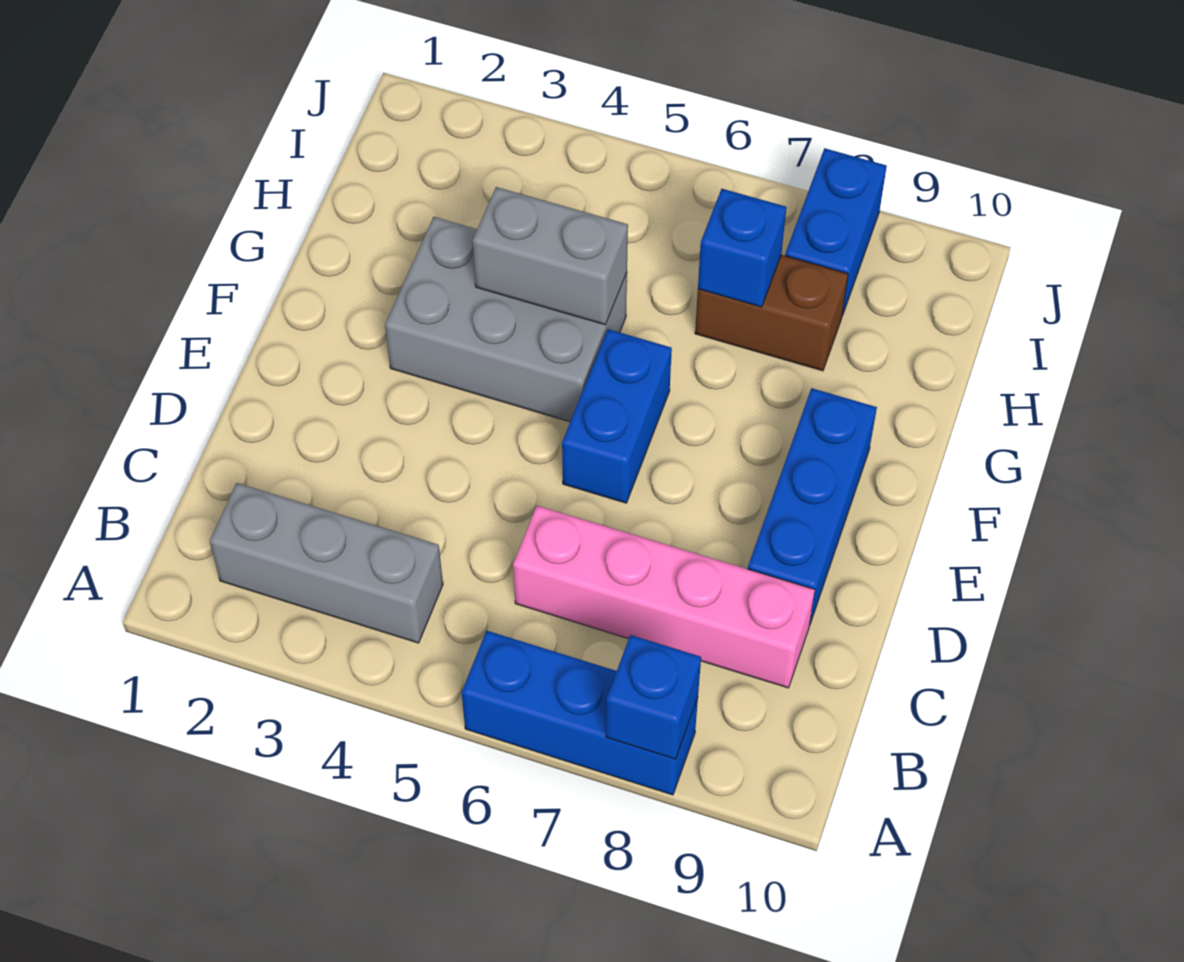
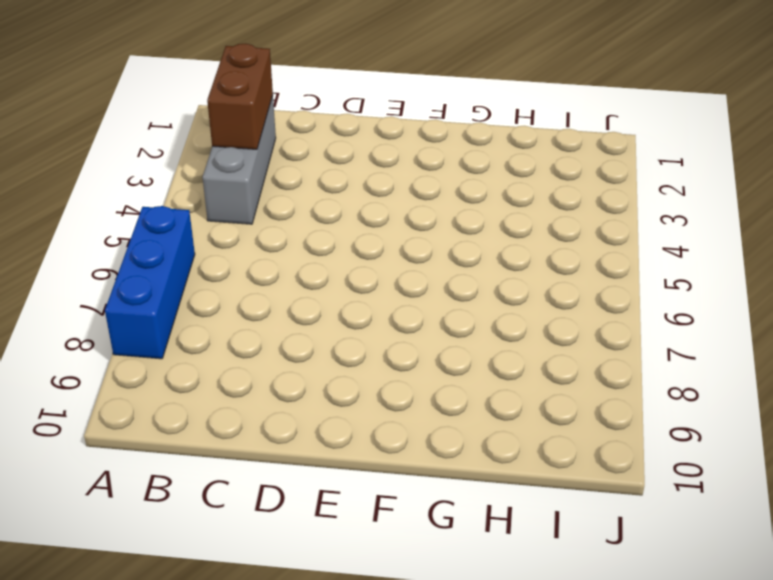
brown 1x2 brick [207,44,273,149] -> brown 1x2 brick moved to [695,255,848,371]
none -> pink 1x4 brick [513,506,815,688]
none -> blue 1x3 brick [748,388,877,625]

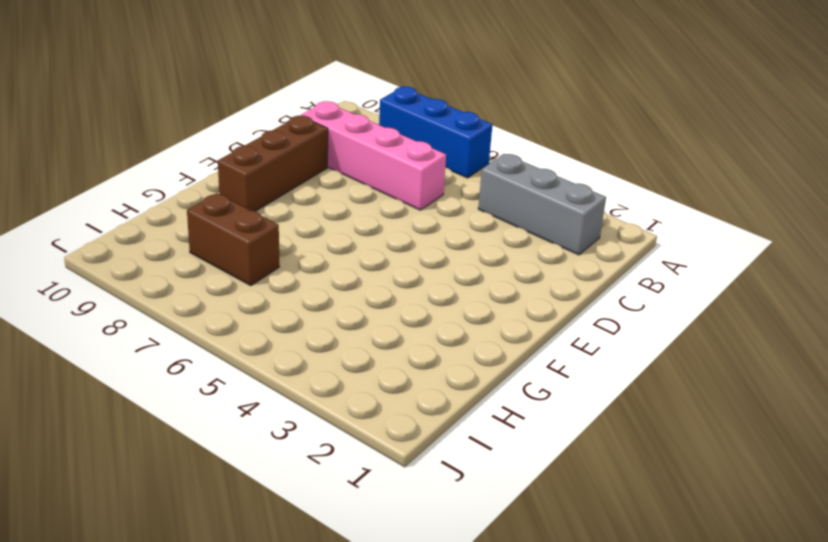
brown 1x3 brick [218,116,328,211] -> blue 1x3 brick [748,388,877,625]
none -> blue 1x2 brick [562,329,672,503]
none -> grey 2x3 brick [385,217,627,422]

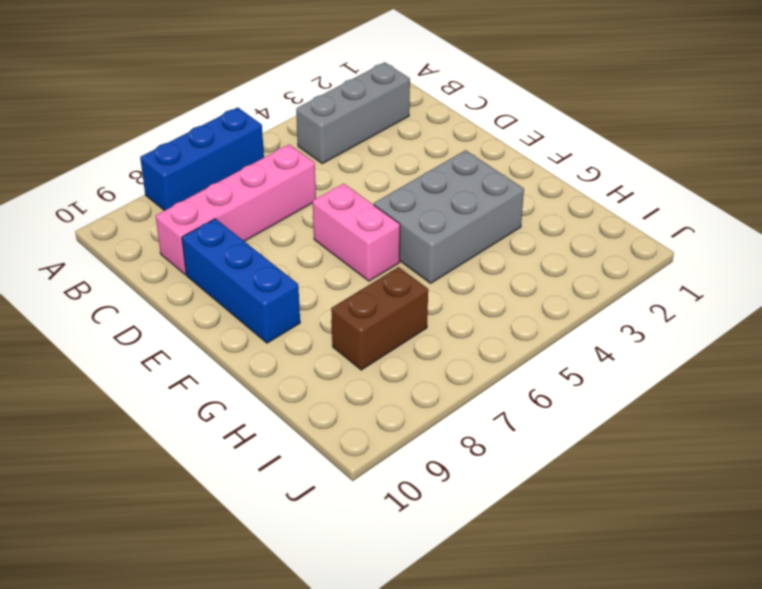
pink 1x2 brick [313,184,400,281] -> blue 1x2 brick [562,329,672,503]
none -> blue 1x2 brick [785,148,887,316]
none -> blue 1x1 brick [606,635,701,759]

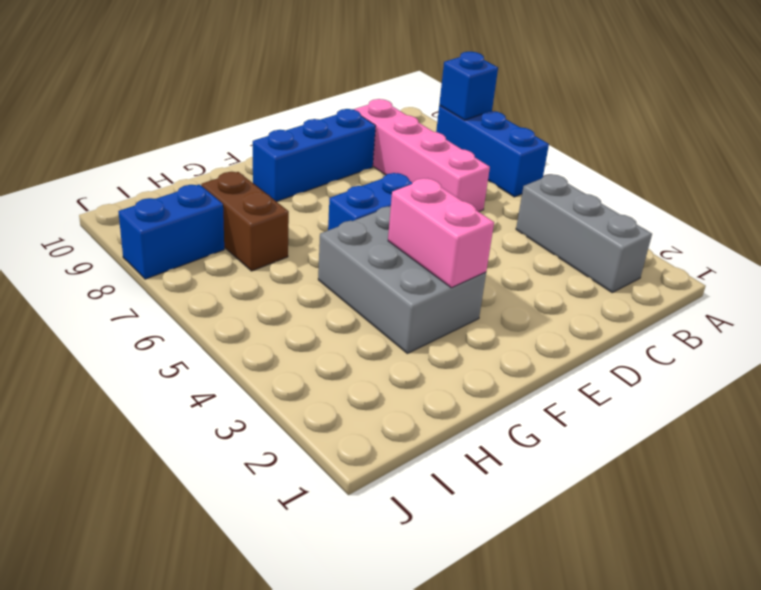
pink 1x2 brick [388,178,494,288] -> none
none -> grey 1x2 brick [473,187,628,325]
none -> blue 1x1 brick [698,189,786,307]

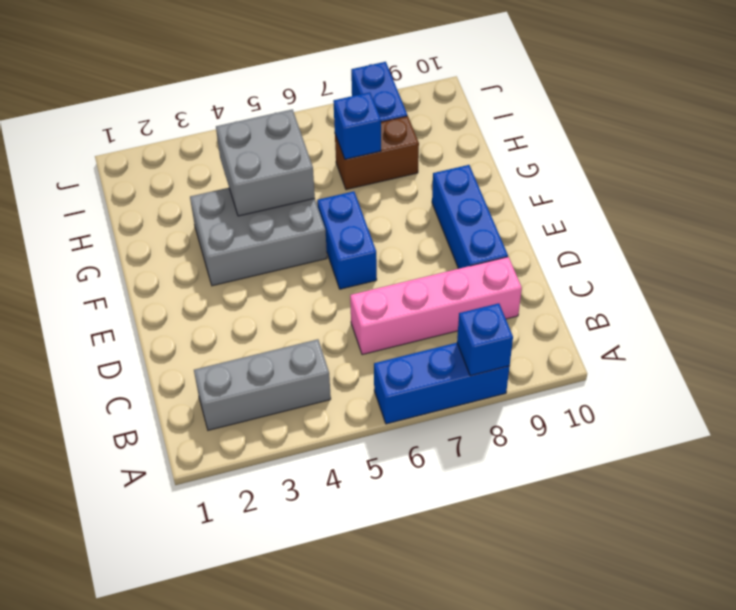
grey 2x2 brick [216,109,315,216] -> grey 1x2 brick [473,187,628,325]

